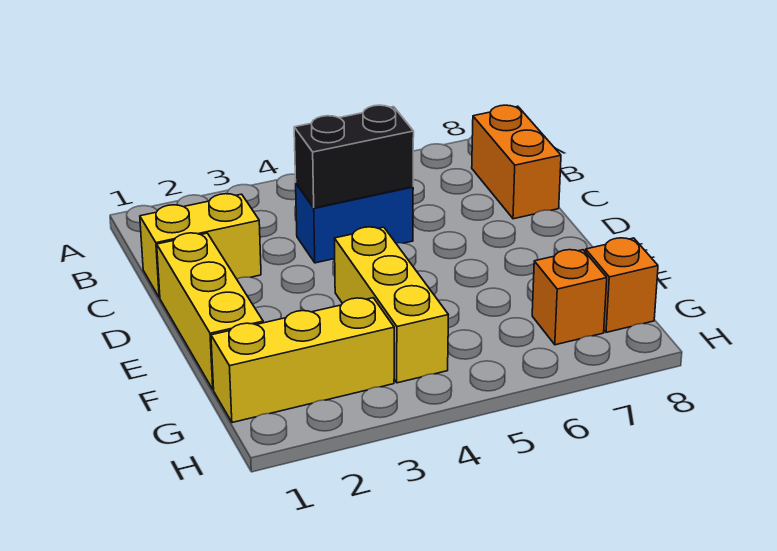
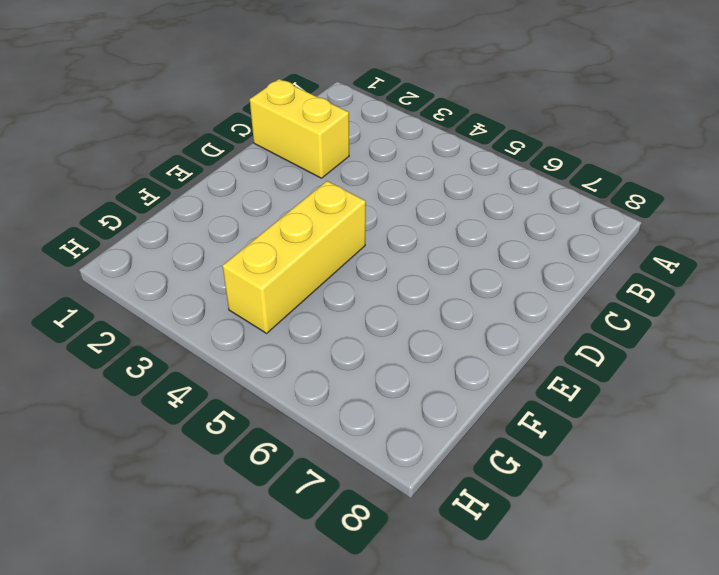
none -> orange 1x2 brick [472,105,561,219]
none -> blue 1x2 brick [296,184,413,263]

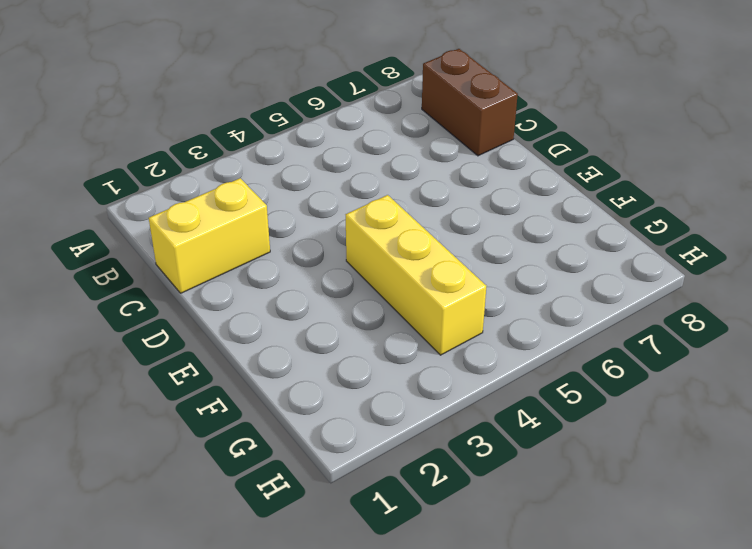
brown 1x2 brick [422,49,518,156] -> orange 1x2 brick [472,105,561,219]
none -> blue 1x2 brick [296,184,413,263]
none -> yellow 1x3 brick [157,233,263,390]

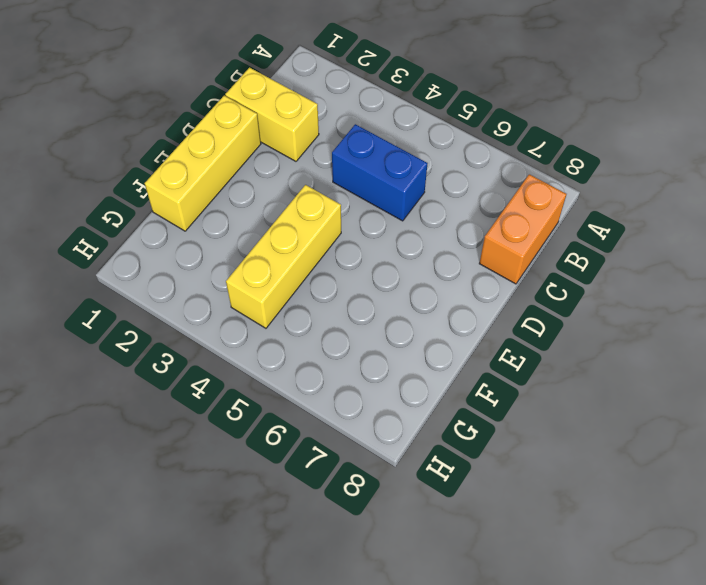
none -> yellow 1x3 brick [211,298,394,423]
none -> orange 1x1 brick [532,250,607,345]

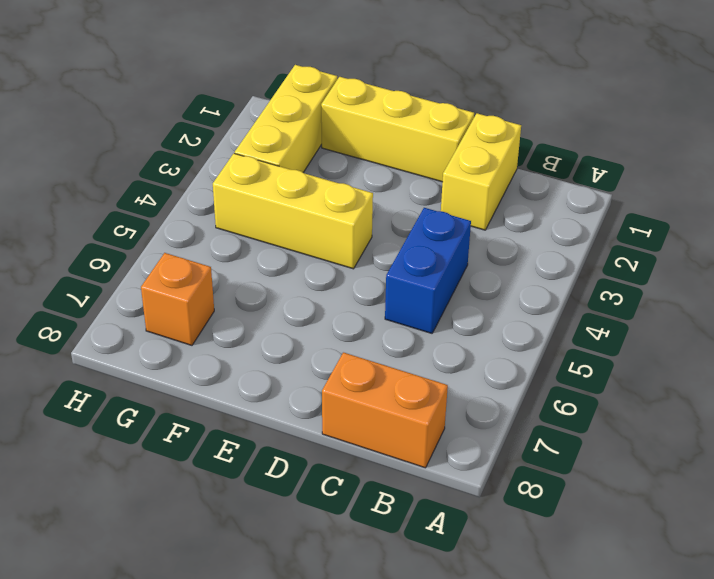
none -> orange 1x1 brick [586,238,658,332]
none -> black 1x2 brick [294,105,414,208]

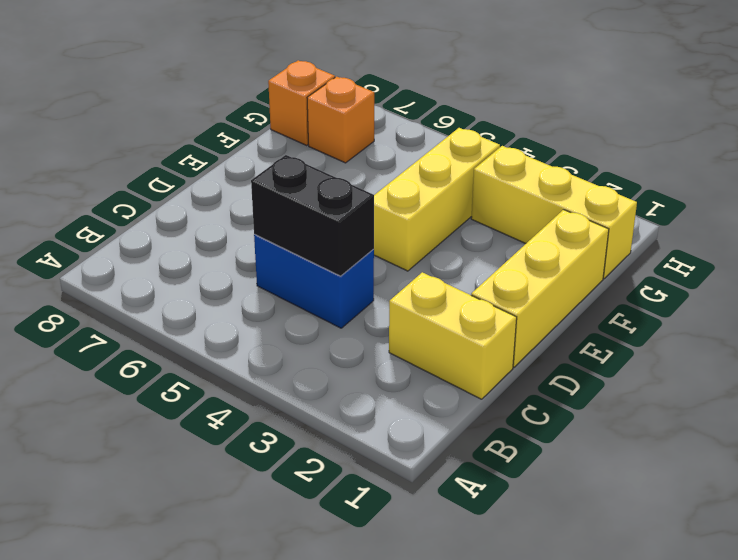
none -> orange 1x2 brick [472,105,561,219]

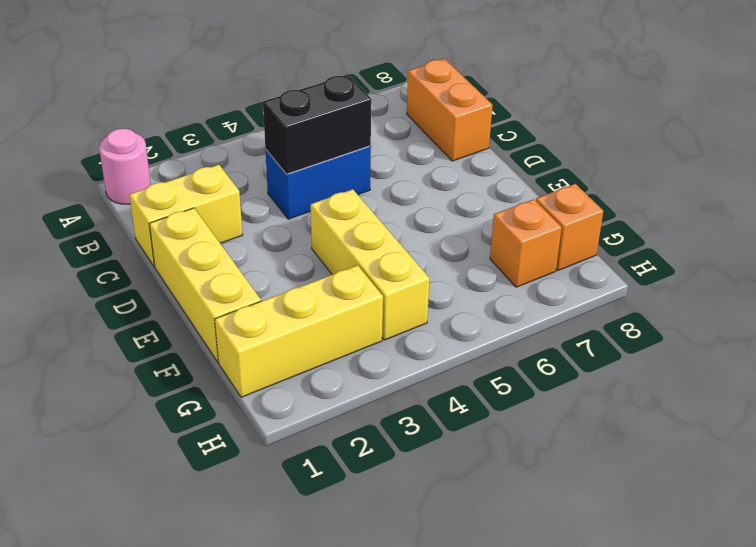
pink 1x1 round brick [99,129,151,204] -> none

